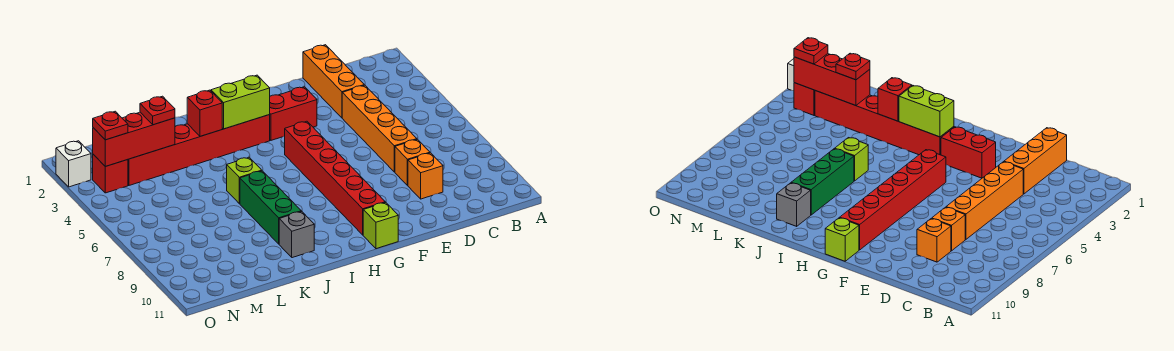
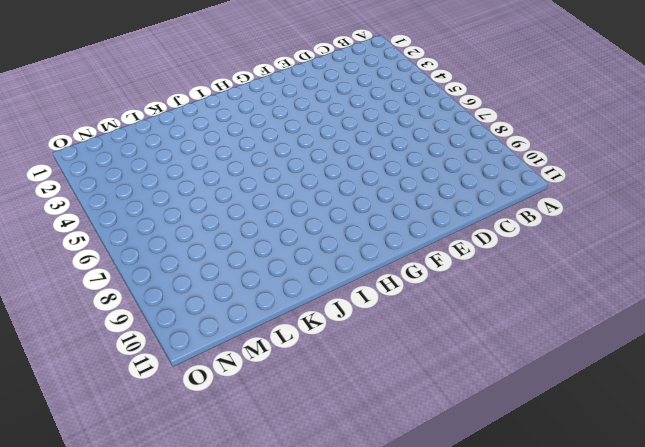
none -> orange 1x3 brick [303,45,364,118]
none -> orange 1x4 brick [342,85,417,172]
none -> orange 1x1 brick [395,139,430,186]

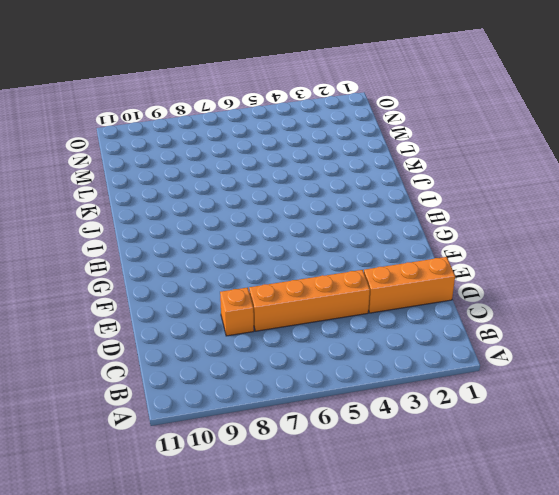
none -> orange 1x1 brick [408,153,443,199]
none -> red 1x2 brick [269,87,317,140]
none -> red 1x6 brick [285,121,385,235]

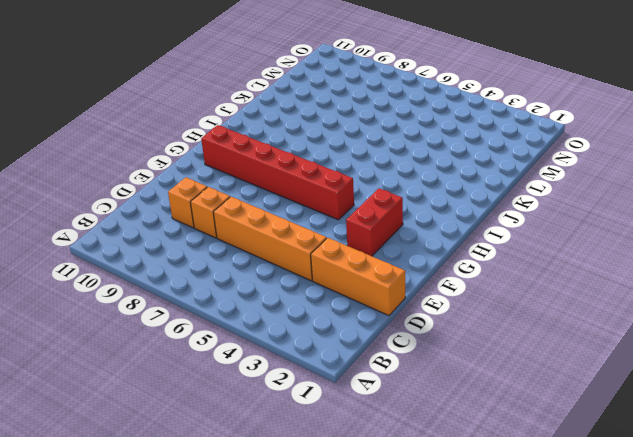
none -> lime 1x1 brick [363,202,398,249]
none -> red 1x6 brick [128,115,270,185]
none -> lime 1x1 brick [227,157,262,204]

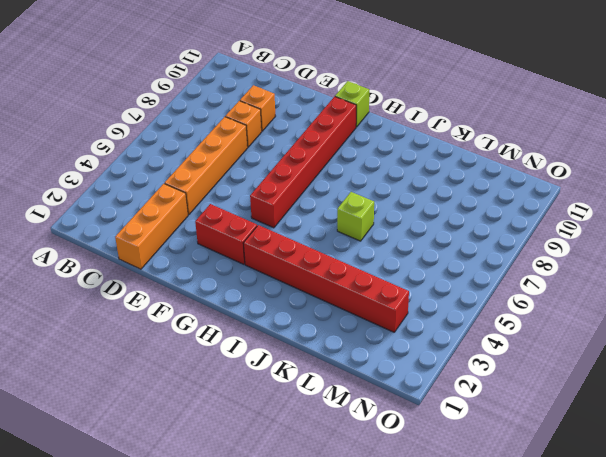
none -> green 1x3 brick [240,171,301,244]
none -> grey 1x1 brick [279,211,314,258]
none -> red 1x1 brick [93,154,128,193]

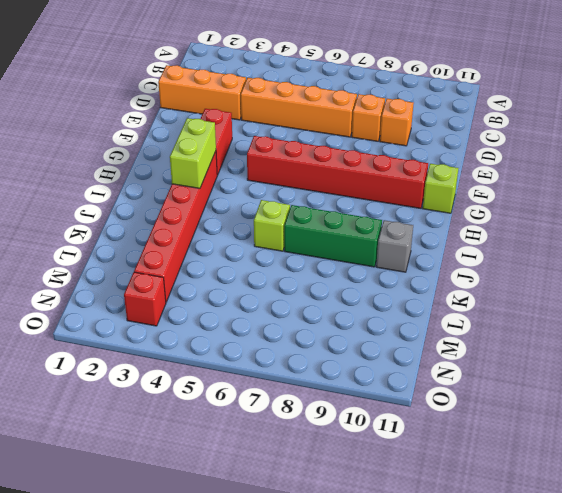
none -> white 1x1 brick [56,141,91,187]
none -> red 1x1 brick [187,90,222,136]
none -> red 1x3 brick [93,112,175,166]

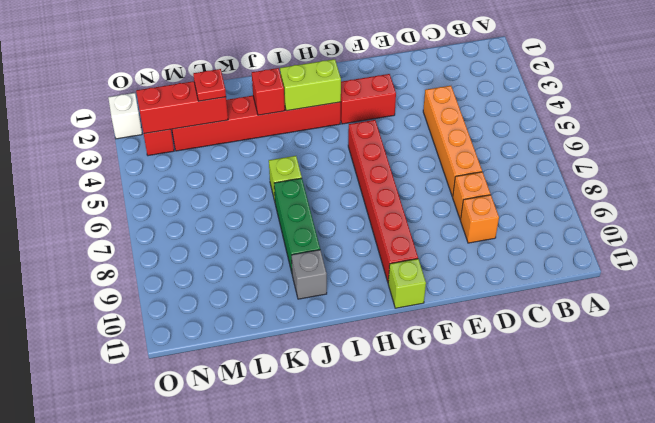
none -> orange 1x3 brick [303,45,364,118]
none -> red 1x1 plate [93,111,128,140]

